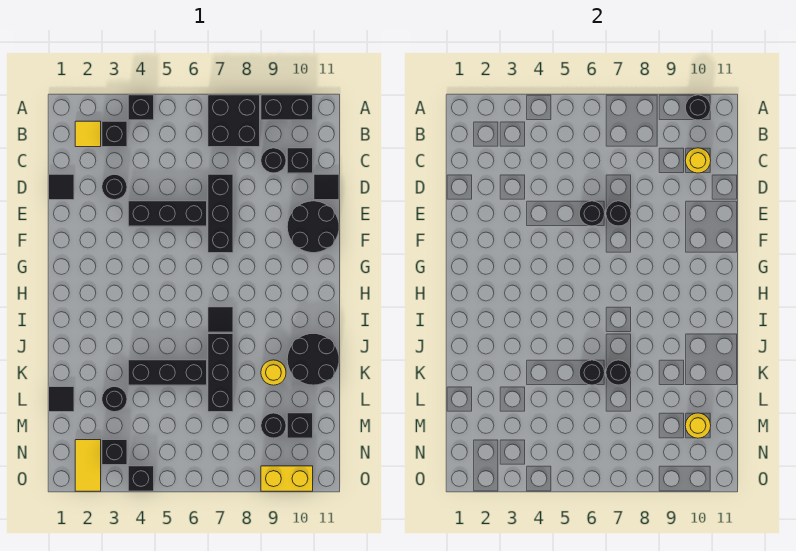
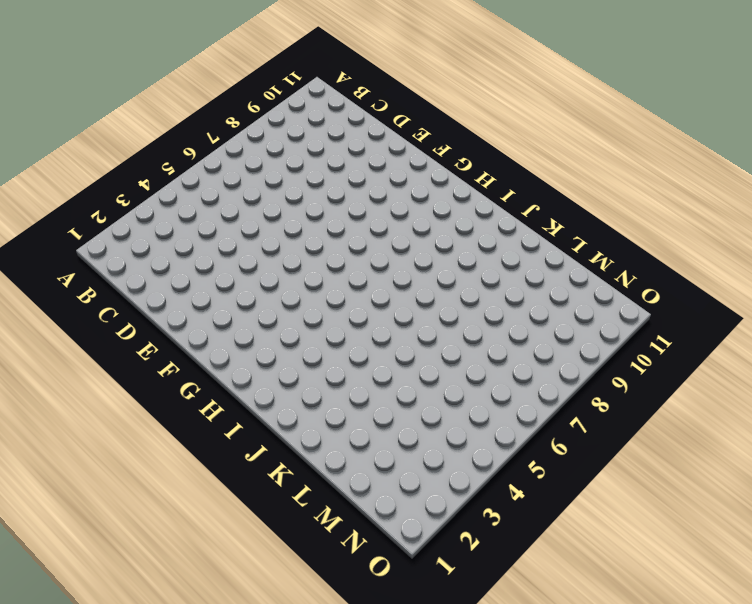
none -> black 1x1 brick [128,95,154,120]
none -> black 2x2 brick [208,95,260,147]
none -> black 1x2 brick [261,95,313,120]
none -> yellow 1x1 tile [75,121,101,147]

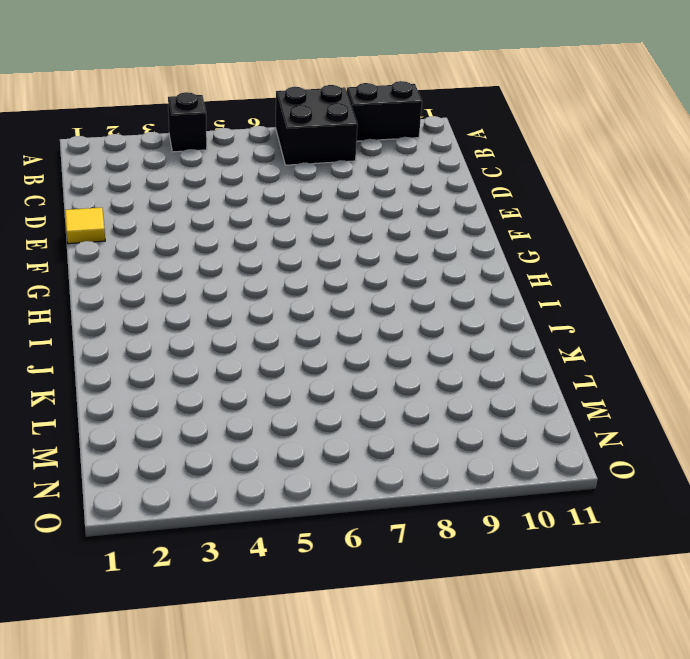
yellow 1x1 tile [65,208,105,244] -> yellow 1x1 tile moved to [75,121,101,147]
none -> black 1x1 brick [102,121,127,147]
none -> black 1x1 round brick [261,148,286,173]
none -> black 1x1 brick [287,148,313,173]
none -> black 1x1 tile [49,174,74,200]

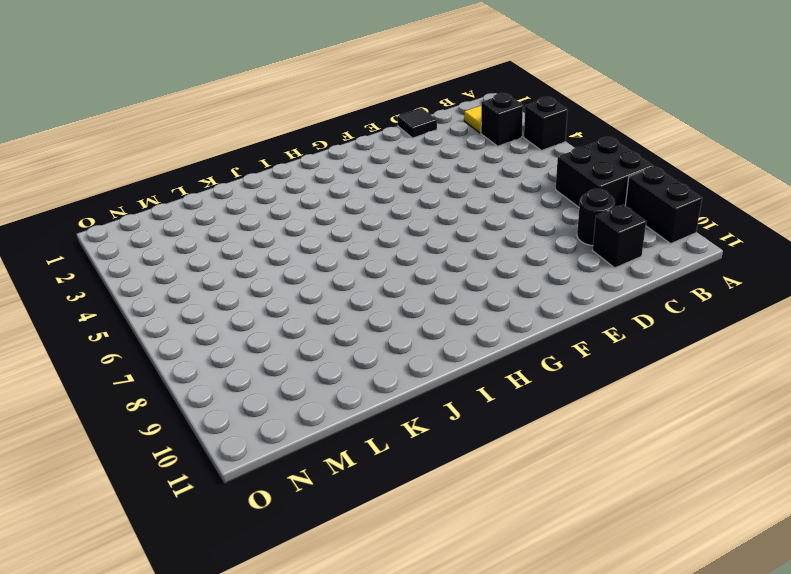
none -> black 1x1 round brick [102,174,127,200]
none -> black 1x3 brick [208,174,233,253]
none -> black 1x1 tile [314,174,339,200]
none -> black 1x3 brick [128,201,207,226]

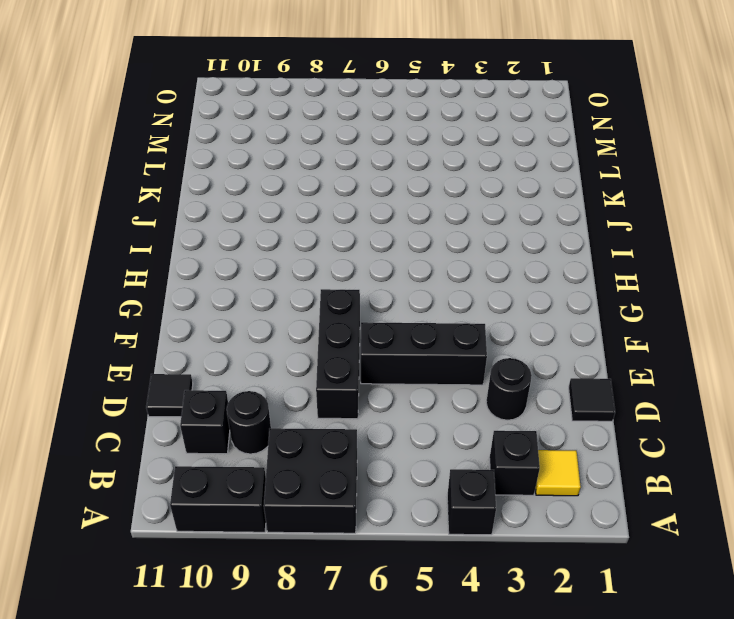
none -> black 2x2 round brick [287,201,339,253]
none -> black 1x1 tile [208,307,233,332]
none -> black 1x3 brick [208,334,233,412]
none -> black 2x2 round brick [287,334,339,385]

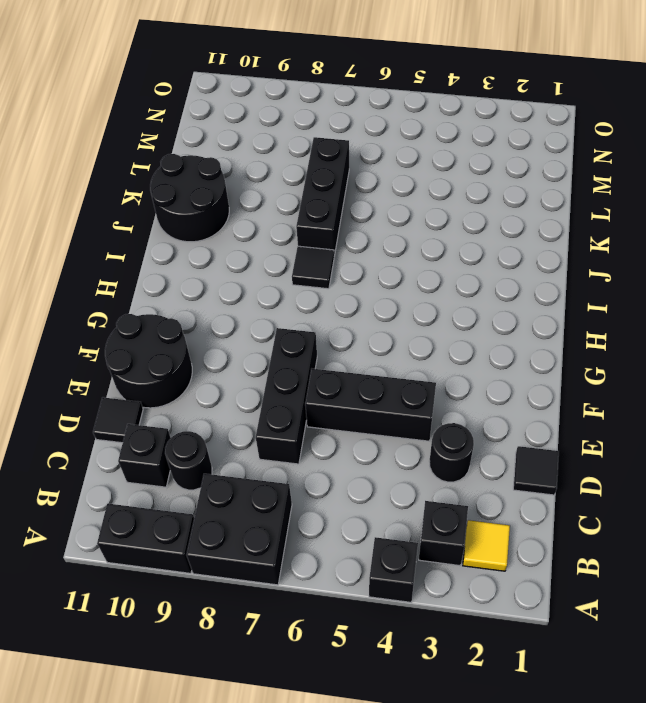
none -> black 1x3 brick [128,360,207,385]
none -> yellow 1x1 round brick [261,360,286,385]
none -> black 1x1 tile [49,387,74,412]
none -> black 1x1 round brick [102,387,127,412]

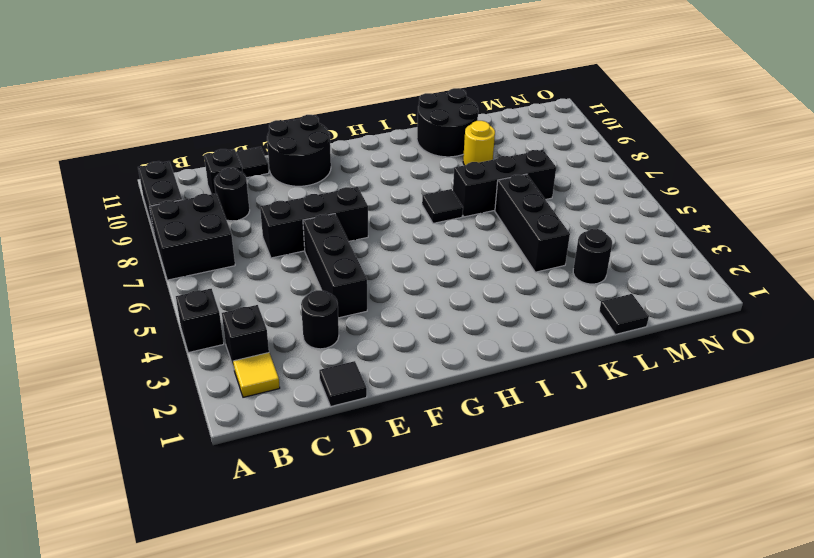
none -> black 1x1 round brick [261,413,286,438]
none -> black 1x1 brick [287,413,313,438]
none -> yellow 1x2 tile [75,440,101,491]
none -> black 1x1 brick [102,440,127,465]

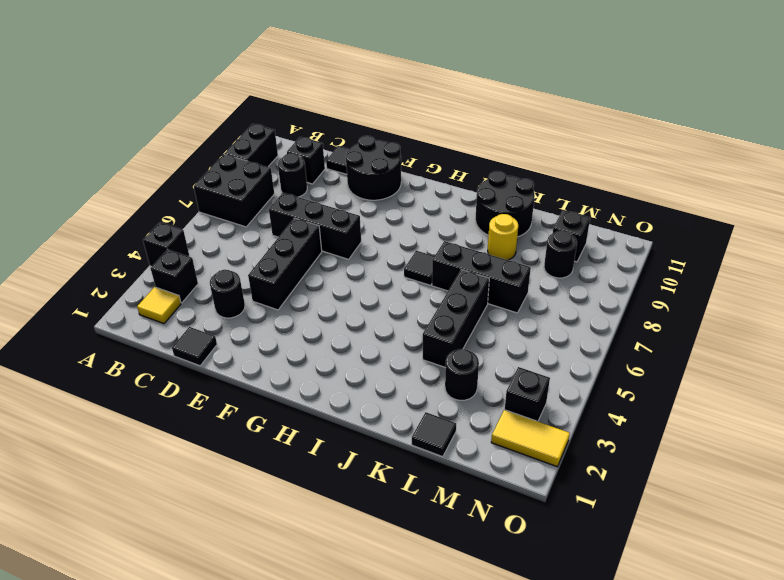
none -> black 1x1 brick [128,466,154,491]
none -> yellow 1x2 brick [261,466,313,491]
none -> black 1x1 round brick [685,95,711,120]
none -> yellow 1x1 round brick [685,148,711,173]

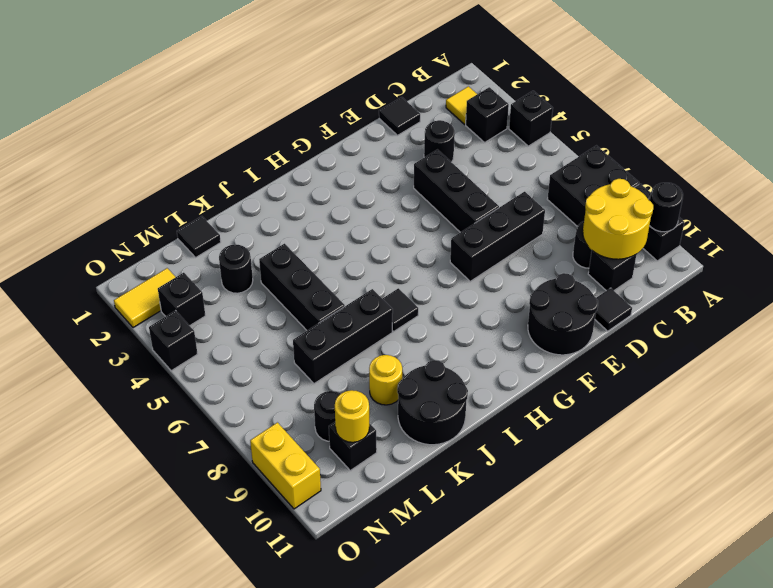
yellow 2x2 round brick [583,179,653,259] -> yellow 1x1 round brick [685,148,711,173]
none -> black 1x1 round brick [579,201,605,226]
none -> black 1x1 round brick [606,201,631,226]
none -> black 1x1 round brick [579,360,605,385]
none -> black 1x1 round brick [606,360,631,385]

